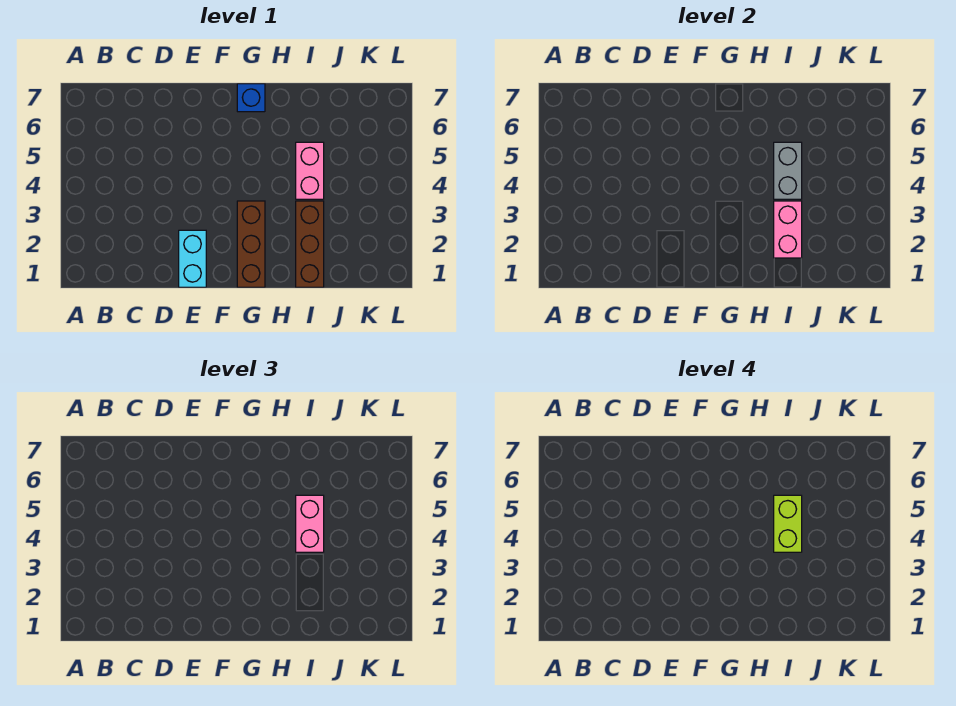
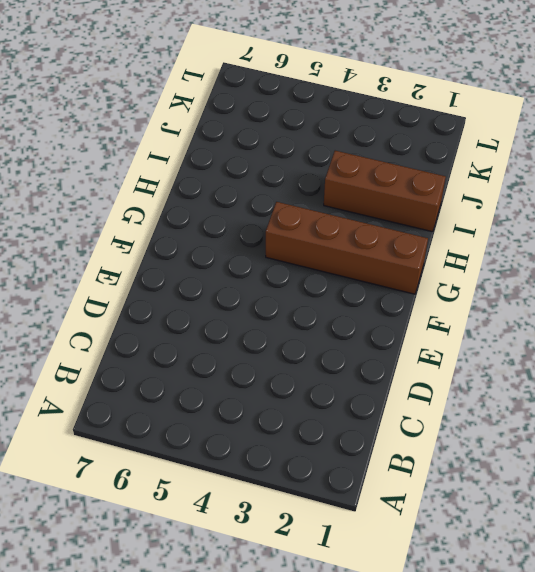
brown 1x4 brick [266,202,428,294] -> brown 1x3 brick [237,201,265,287]
none -> cyan 1x2 brick [179,230,206,287]
none -> blue 1x1 brick [237,84,265,112]

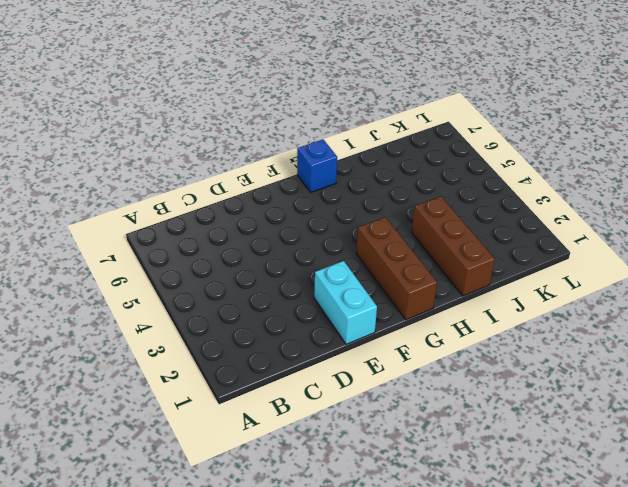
none -> pink 1x2 brick [296,142,324,199]
none -> pink 1x2 brick [774,201,802,258]

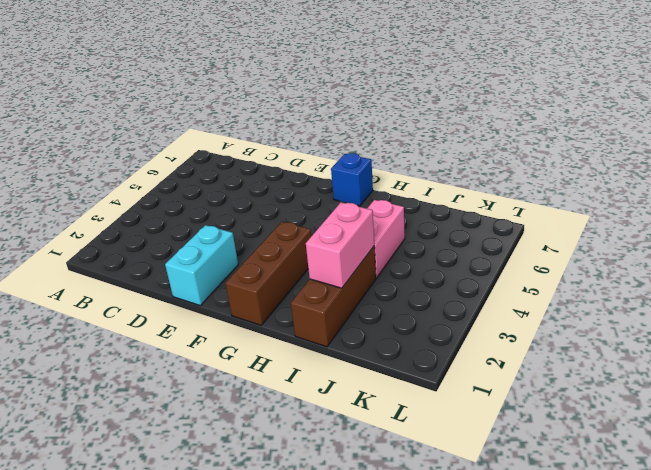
none -> grey 1x2 brick [774,142,802,199]
none -> pink 1x2 brick [296,495,324,552]

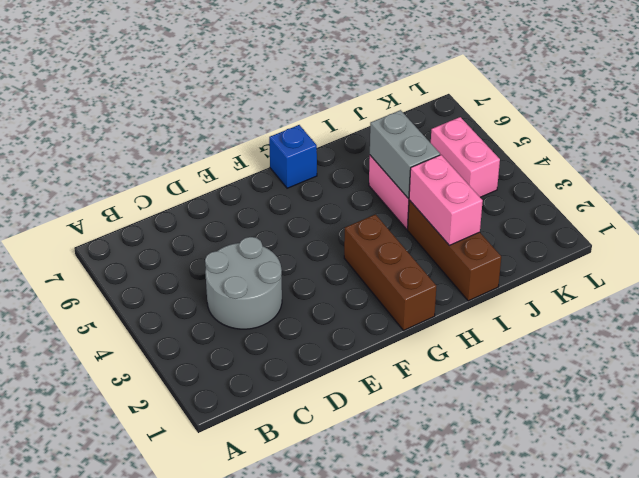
grey 2x2 round brick [205,237,282,329] -> none
pink 1x2 brick [431,117,500,197] -> pink 1x2 brick moved to [296,495,324,552]
none -> cyan 1x2 brick [179,230,206,287]
none -> lime 1x2 brick [774,495,802,552]

